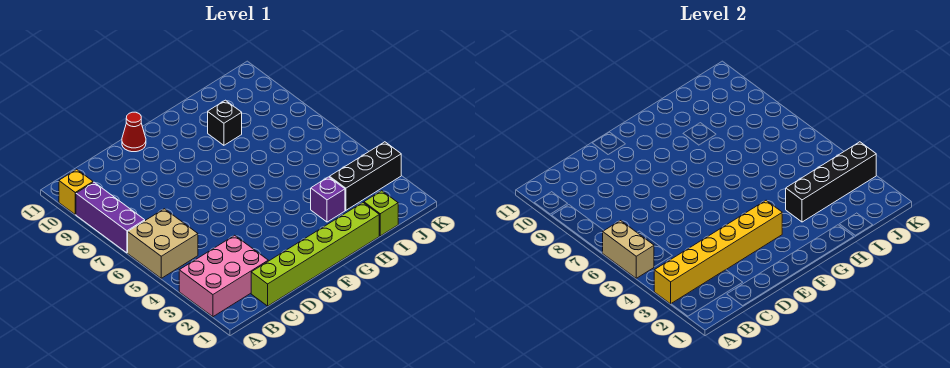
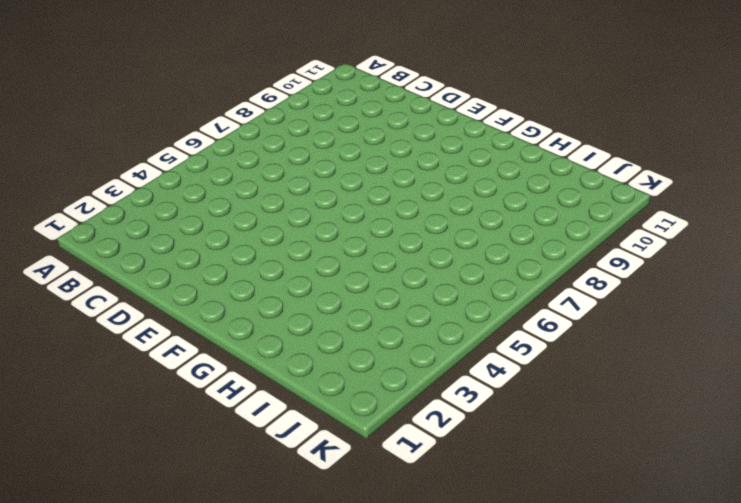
none -> pink 2x3 brick [179,235,268,317]
none -> tan 2x2 brick [128,209,198,278]
none -> purple 1x3 brick [76,182,145,253]

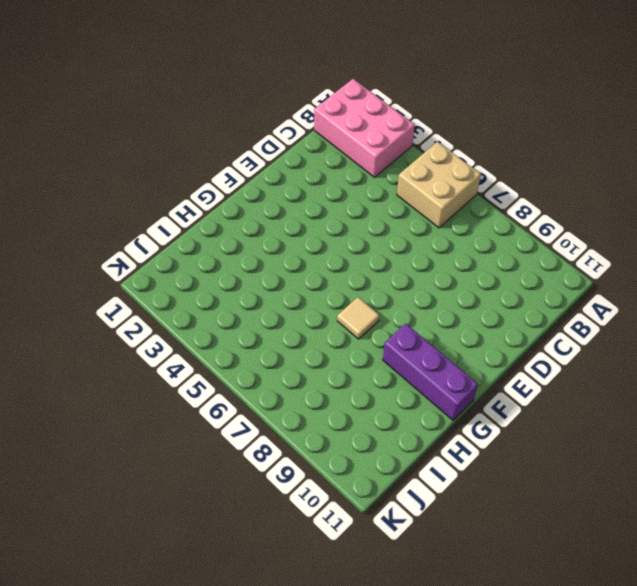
pink 2x3 brick [314,79,415,177] -> pink 2x3 brick turned to [179,235,268,317]
tan 1x1 tile [337,297,380,339] -> none
purple 1x3 brick [383,323,478,420] -> purple 1x3 brick moved to [76,182,145,253]
none -> yellow 1x1 brick [59,169,93,214]
none -> lime 1x6 brick [251,203,379,306]
none -> red 1x1 cone [122,112,146,152]

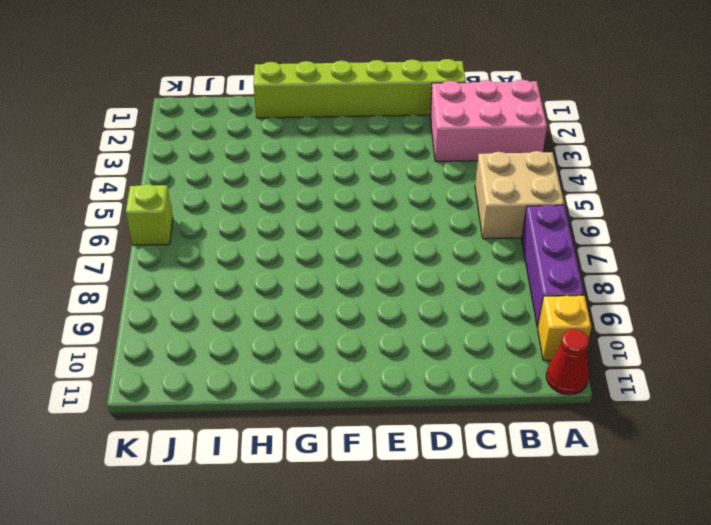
red 1x1 cone [546,329,589,395] -> red 1x1 cone moved to [122,112,146,152]
lime 1x1 brick [126,184,173,245] -> lime 1x1 brick moved to [364,191,398,236]
none -> purple 1x1 brick [311,177,345,222]
none -> black 1x1 brick [208,100,242,145]
none -> black 1x3 brick [330,142,401,210]

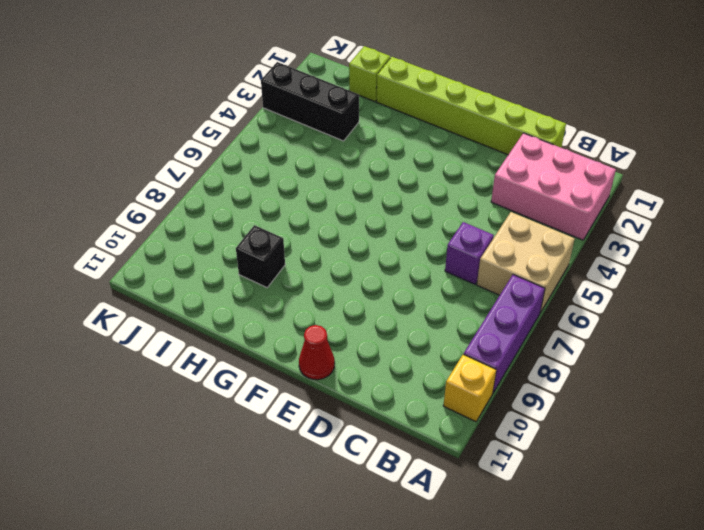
purple 1x1 brick [445,222,494,284] -> purple 1x1 brick moved to [311,177,345,222]
none -> yellow 1x6 brick [654,200,782,304]
none -> tan 1x2 brick [603,221,654,278]
none -> black 1x4 brick [786,142,876,222]

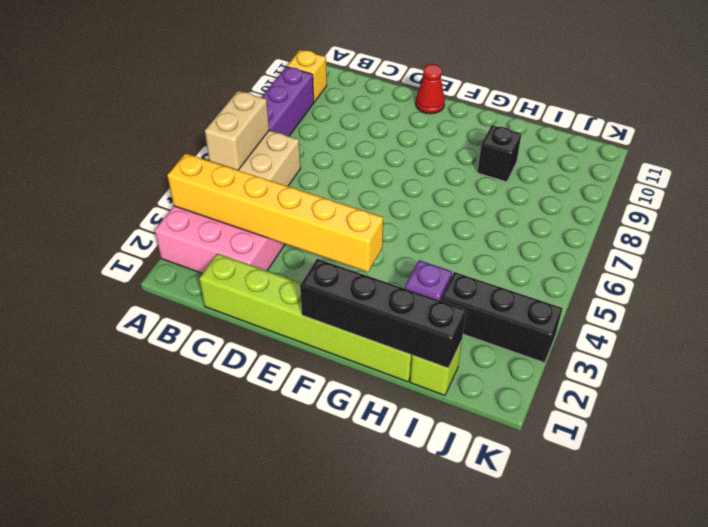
black 1x4 brick [300,259,466,368] -> black 1x4 brick moved to [786,142,876,222]

